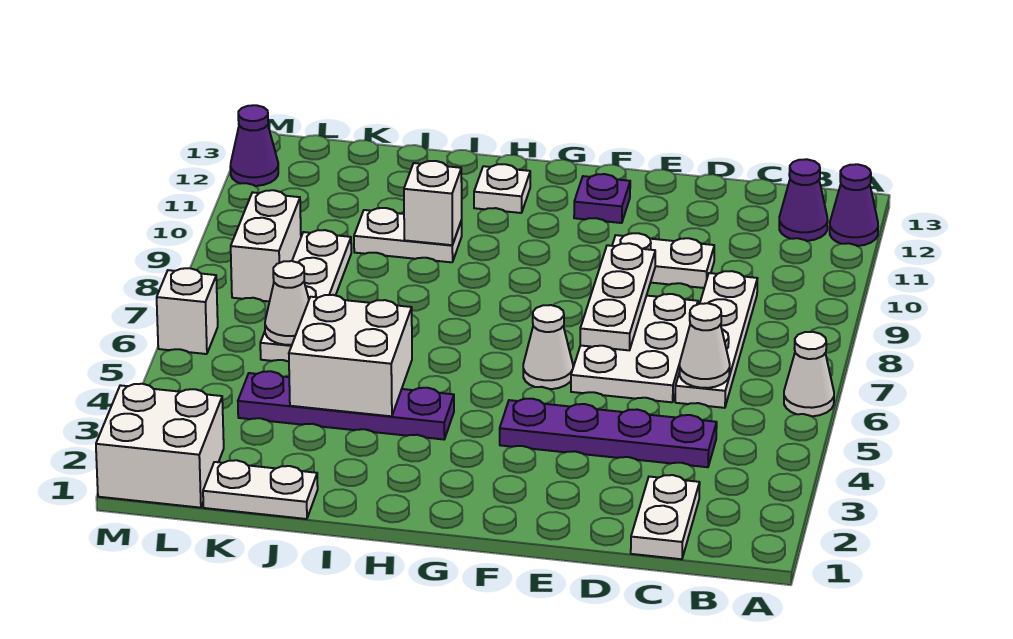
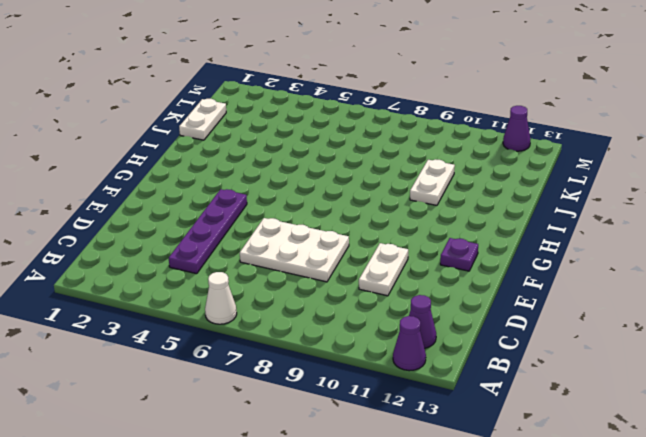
none -> white 1x2 plate [631,475,700,559]
none -> white 1x4 plate [675,271,757,408]
none -> white 1x1 cone [523,305,573,389]

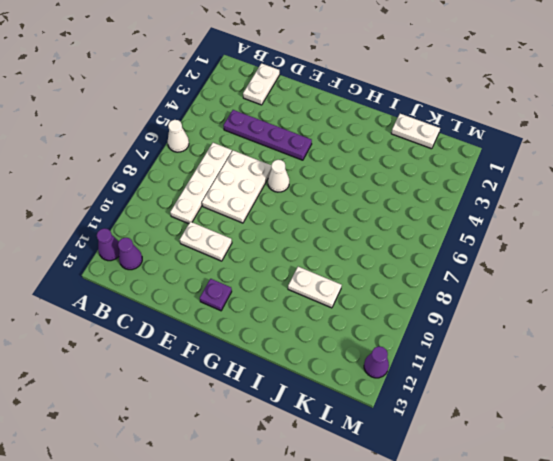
none -> purple 1x4 plate [238,371,454,439]
none -> white 1x1 plate [474,164,530,213]
none -> white 1x4 plate [260,230,351,362]

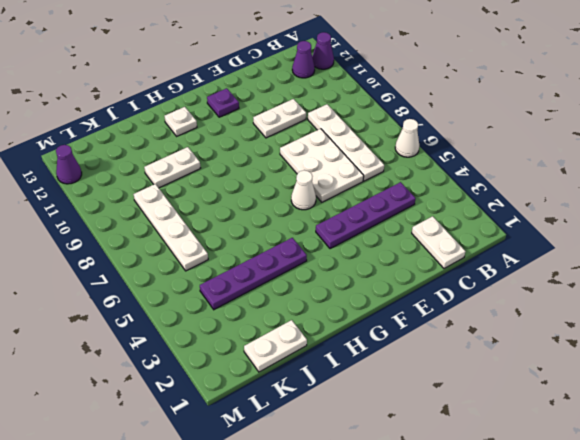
none -> white 2x2 brick [96,384,224,508]
none -> white 1x2 brick [231,190,301,302]
none -> white 1x1 brick [157,268,218,354]

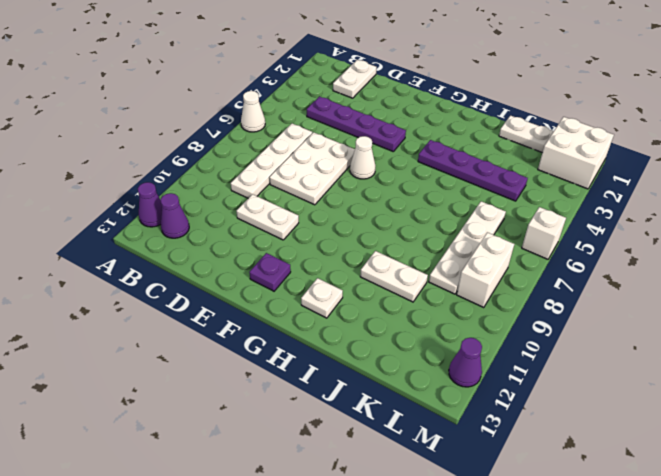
none -> white 1x1 cone [680,303,730,388]
none -> white 1x3 plate [580,243,655,350]
none -> white 2x2 brick [289,295,412,416]

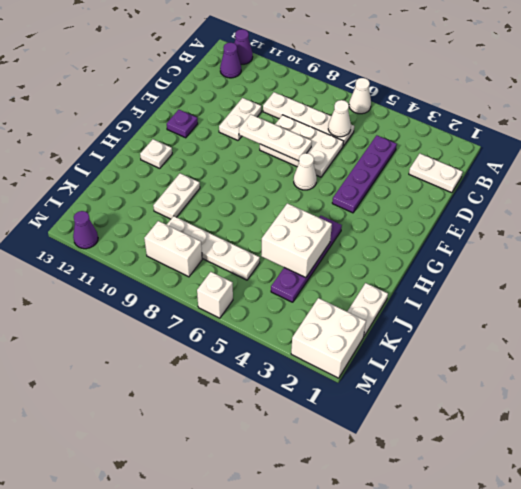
none -> white 1x1 brick [404,161,462,245]
none -> white 1x1 cone [265,261,309,345]

